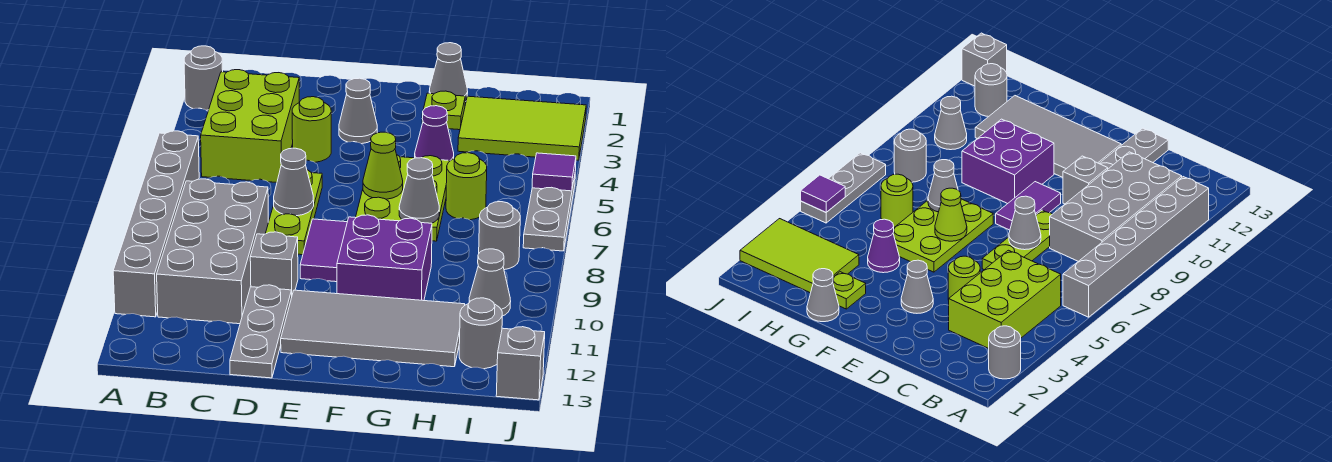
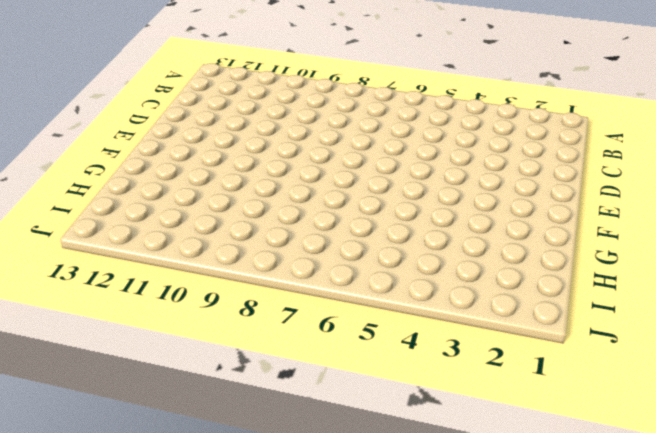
none -> grey 1x1 round brick [184,46,223,110]
none -> grey 1x6 brick [113,131,199,317]
none -> lime 2x3 brick [201,70,299,183]

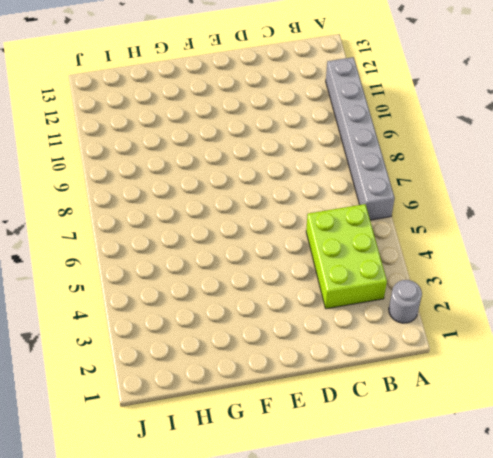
none -> grey 2x4 brick [157,179,268,324]
none -> lime 1x1 round brick [292,97,331,162]
none -> lime 1x3 plate [265,170,322,255]

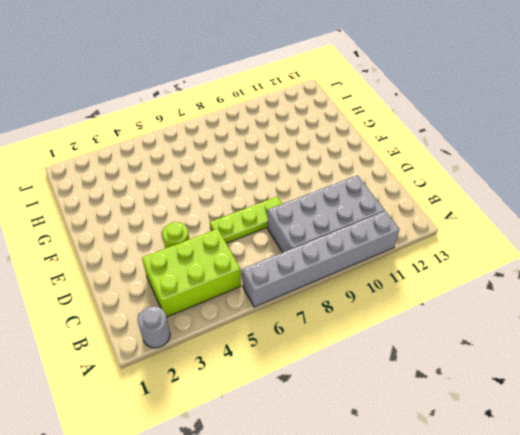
none -> grey 1x1 brick [250,232,298,294]
none -> grey 1x3 plate [230,285,292,378]
none -> grey 1x1 cone [339,78,377,144]

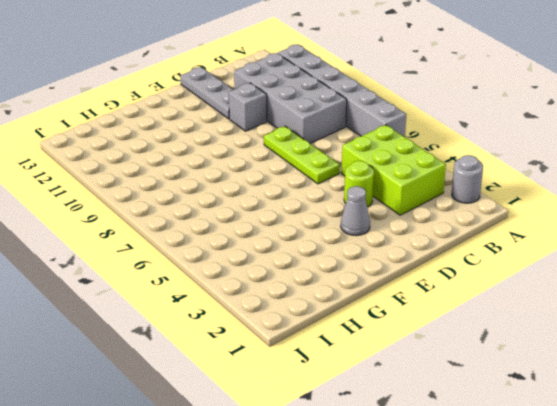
none -> purple 1x2 tile [300,219,347,282]
none -> grey 2x4 tile [281,290,465,367]
none -> lime 2x3 plate [356,155,450,241]

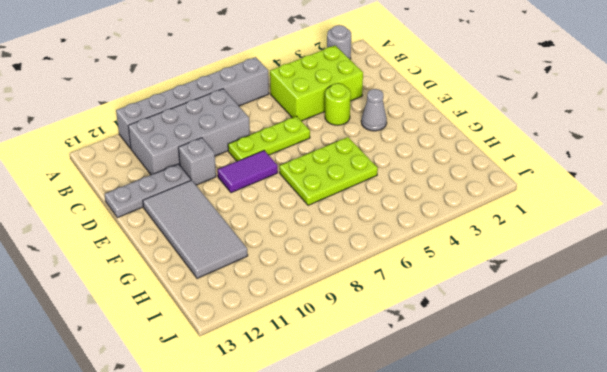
none -> purple 2x2 brick [337,215,432,301]
none -> grey 1x1 cone [429,43,468,102]
none -> lime 1x1 plate [422,91,465,130]

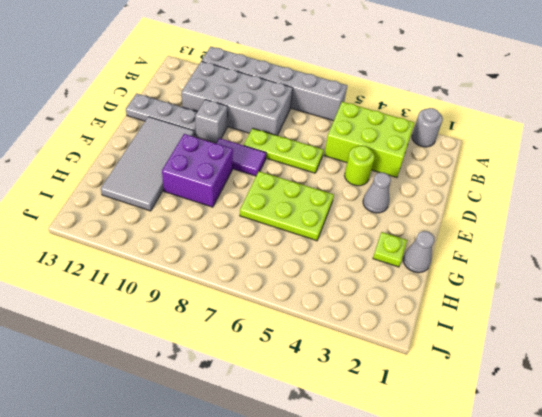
none -> purple 1x1 cone [415,106,454,161]
none -> lime 2x3 tile [458,96,586,160]
none -> lime 1x1 round brick [446,153,487,220]

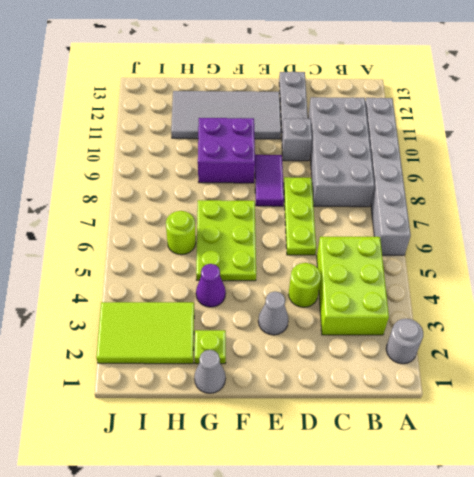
none -> grey 1x1 round brick [479,202,520,270]
none -> grey 1x1 cone [469,249,511,316]
none -> grey 1x1 round brick [459,298,502,369]

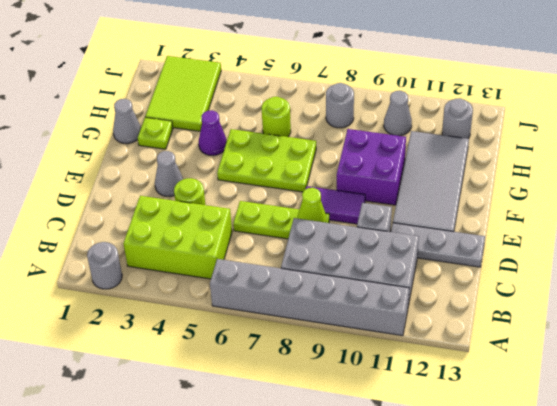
lime 1x1 cone [297,188,327,223] -> lime 1x1 cone moved to [363,132,403,199]
none -> grey 1x3 plate [523,176,575,251]
none -> grey 1x1 brick [496,327,545,400]
none -> grey 1x1 cone [274,148,314,216]

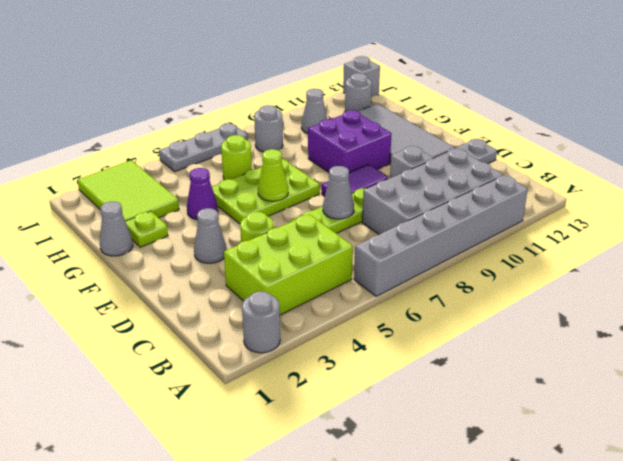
none -> grey 1x1 cone [399,158,439,223]
none -> purple 1x1 tile [532,153,576,191]

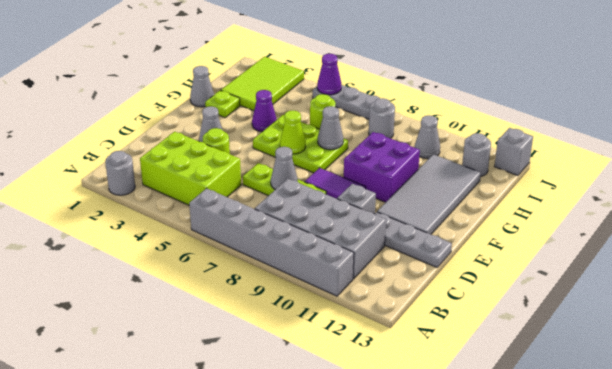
purple 1x1 cone [317,54,342,95] -> purple 1x1 tile [532,153,576,191]

